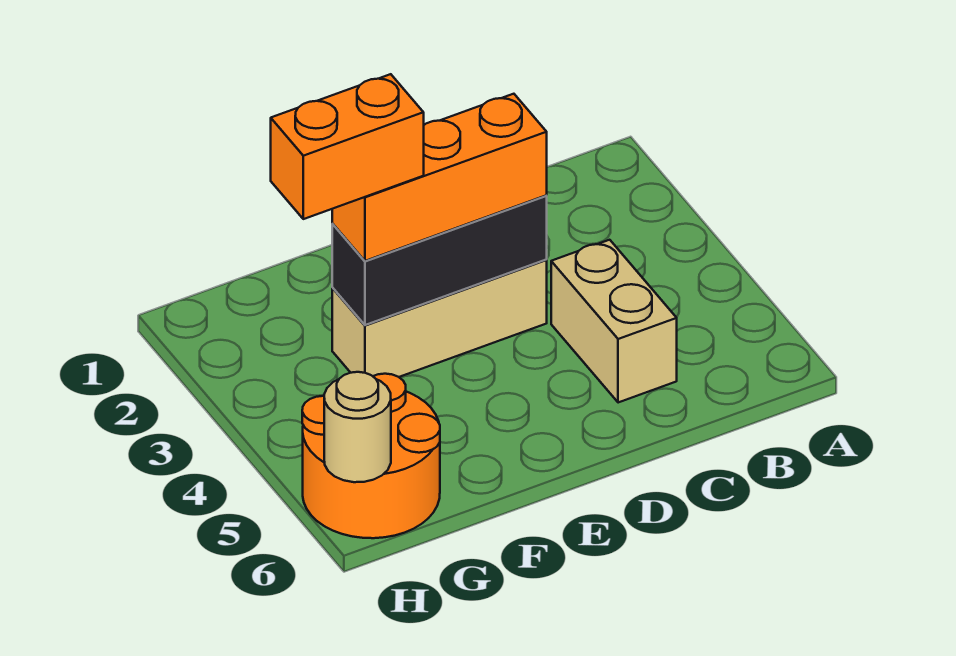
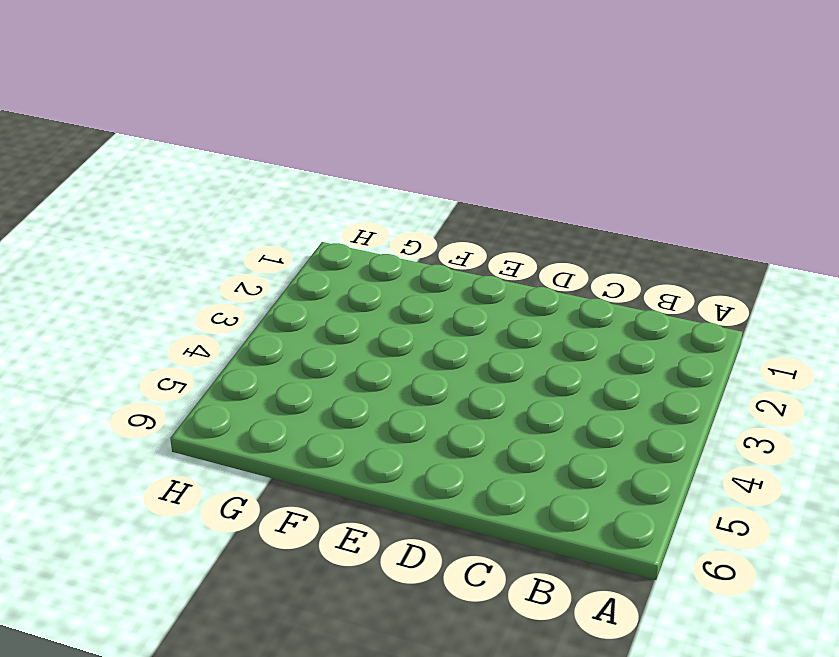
none -> tan 1x2 brick [551,240,677,403]
none -> tan 1x3 brick [332,260,547,377]

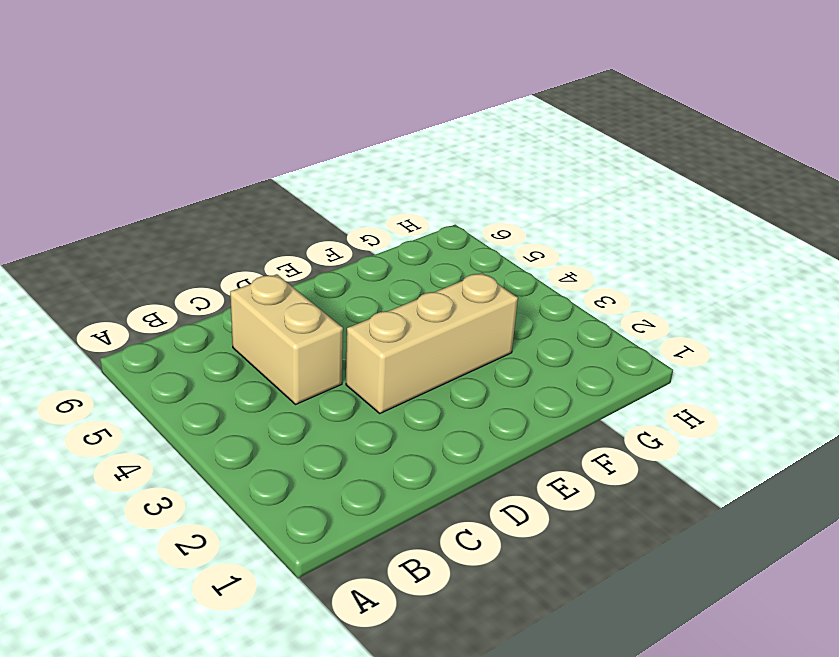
none -> orange 2x2 round brick [302,374,440,538]
none -> black 1x3 brick [332,196,547,325]

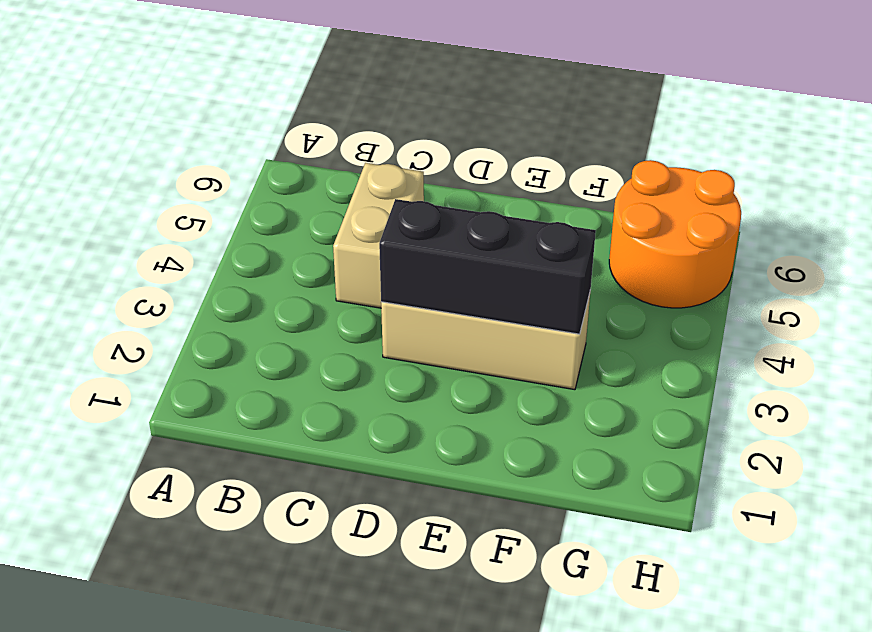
none -> tan 1x1 round brick [324,372,391,482]
none -> orange 1x3 brick [332,94,547,261]

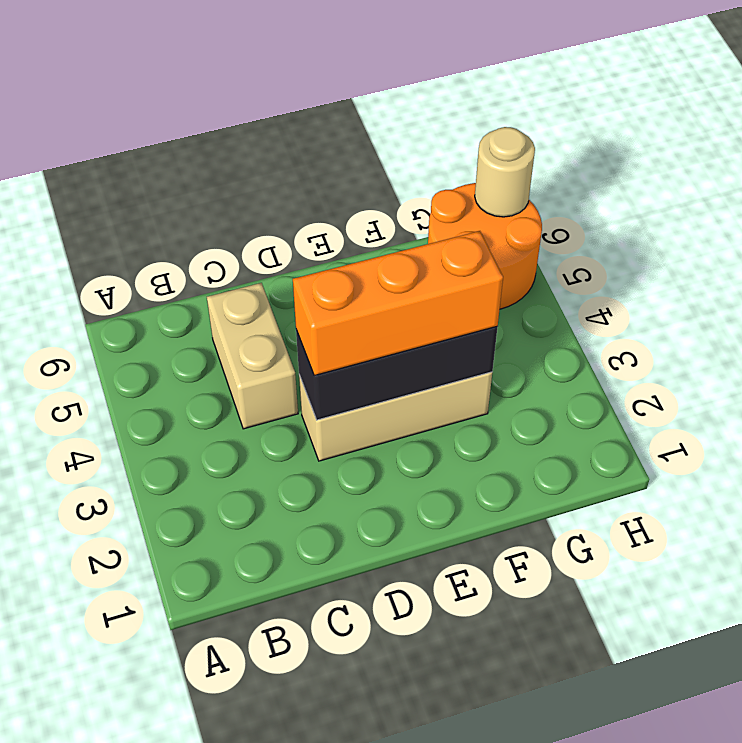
none -> orange 1x2 brick [271,74,424,219]

